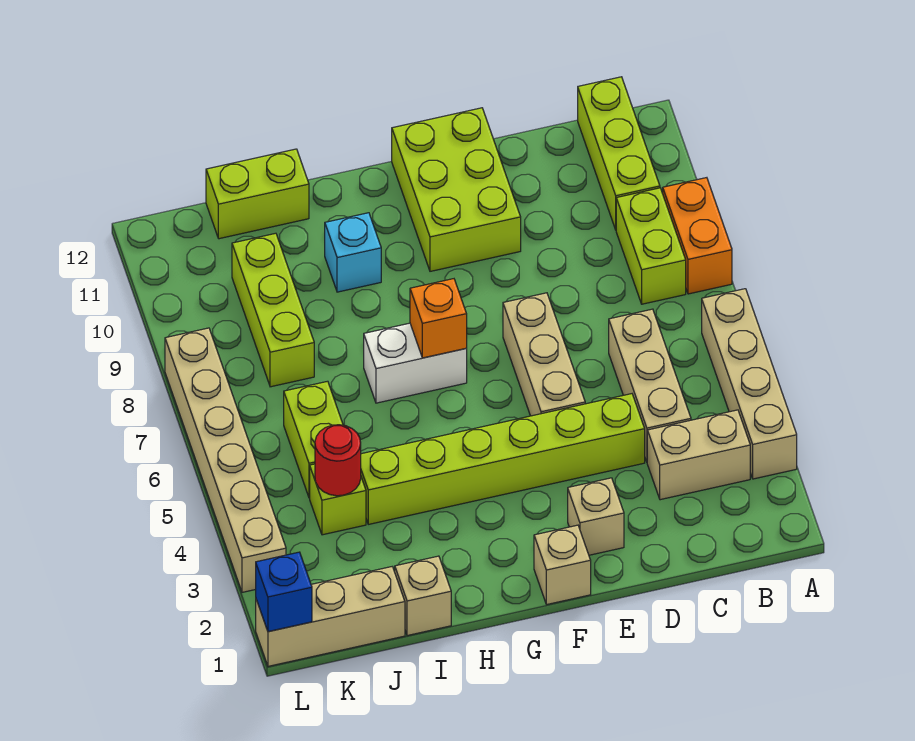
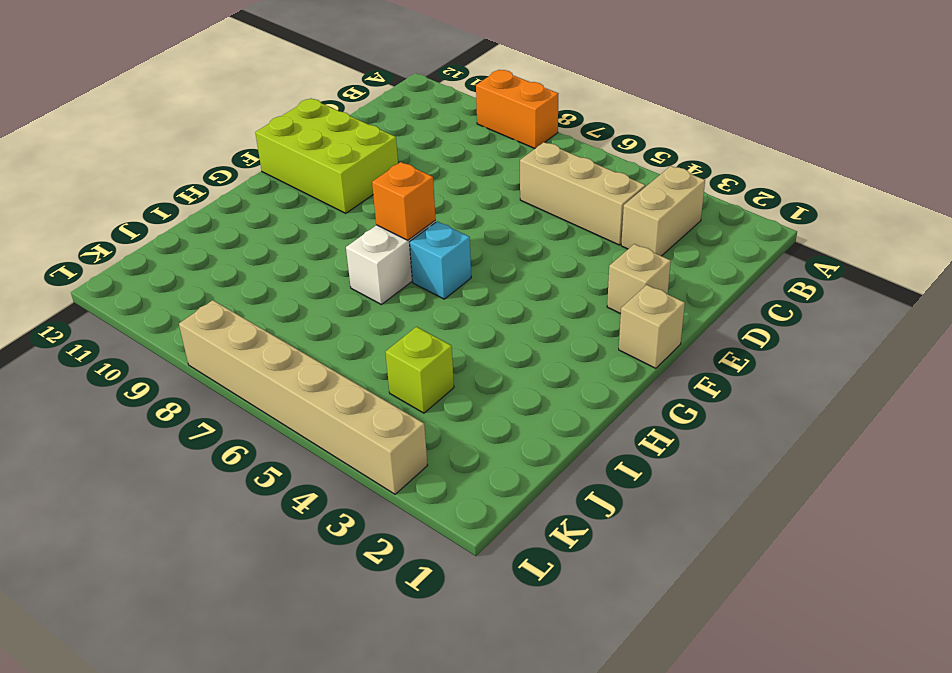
cyan 1x1 brick [410,221,471,299] -> cyan 1x1 brick moved to [325,213,381,292]
none -> tan 1x4 brick [702,289,797,479]
none -> lime 1x2 brick [616,188,686,304]
none -> lime 1x3 brick [578,77,660,230]

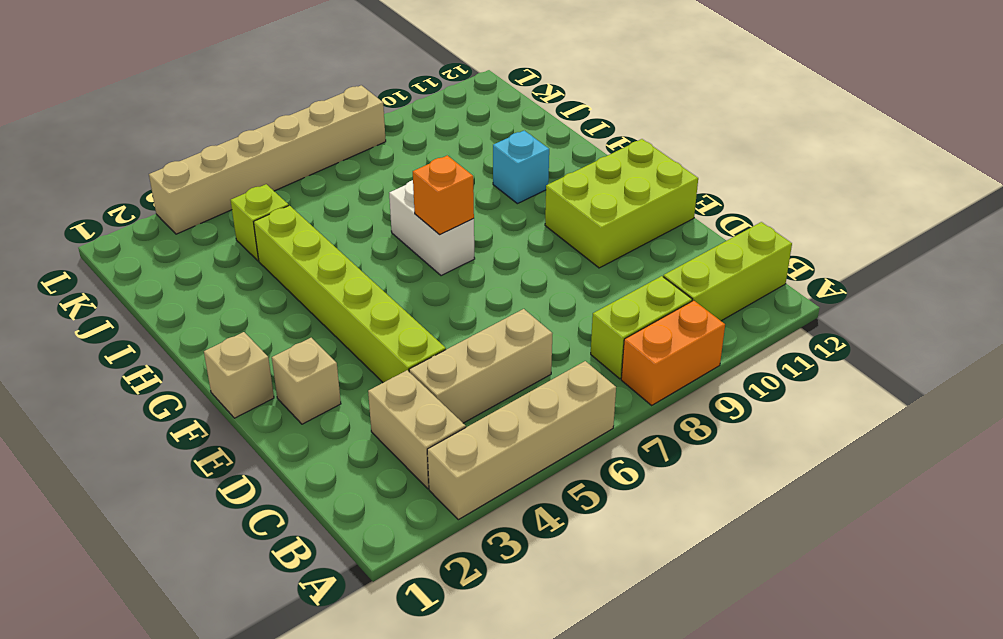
none -> tan 1x3 brick [503,293,585,416]
none -> tan 1x1 brick [395,556,451,636]
none -> lime 1x2 brick [206,149,309,239]

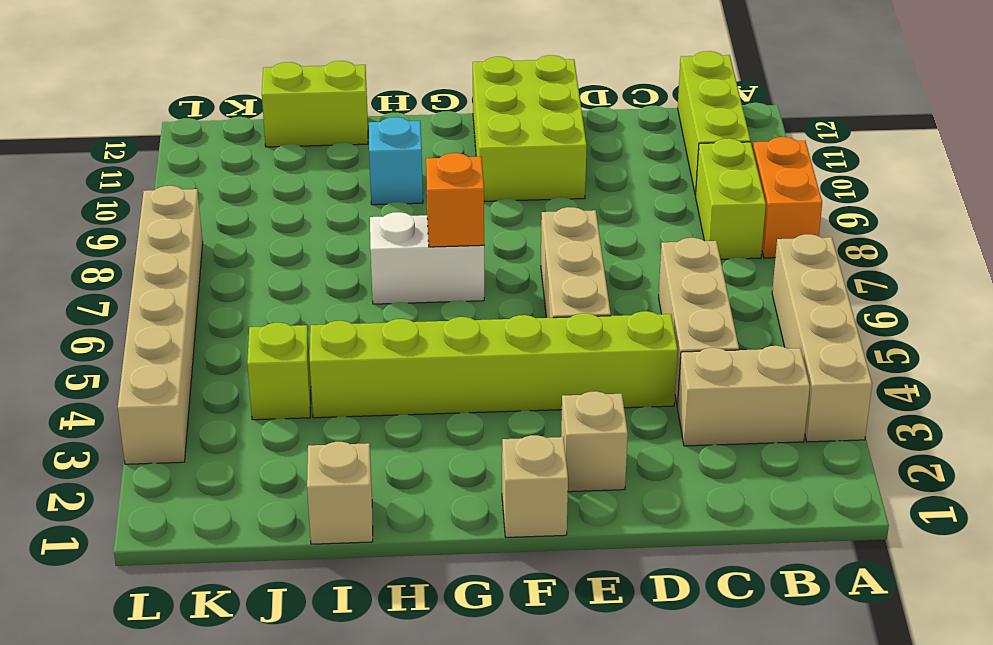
none -> tan 1x3 brick [256,567,405,666]
none -> lime 1x2 brick [284,381,343,498]
none -> lime 1x3 brick [232,233,314,387]

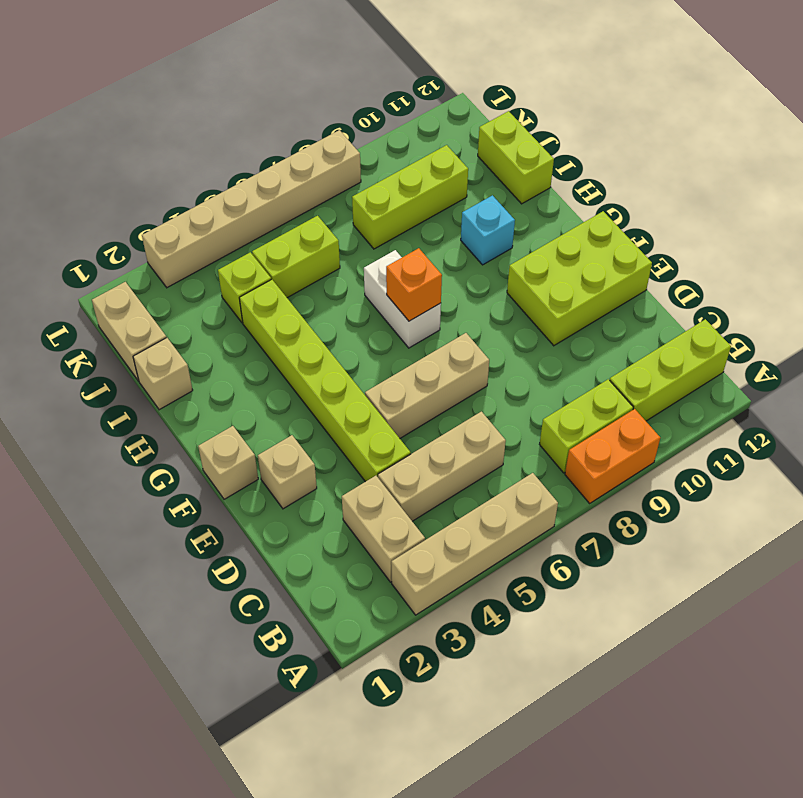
tan 1x2 brick [92,282,166,381] -> tan 1x3 brick [256,567,405,666]
none -> red 1x1 round brick [315,425,361,496]
none -> blue 1x1 brick [256,552,312,632]

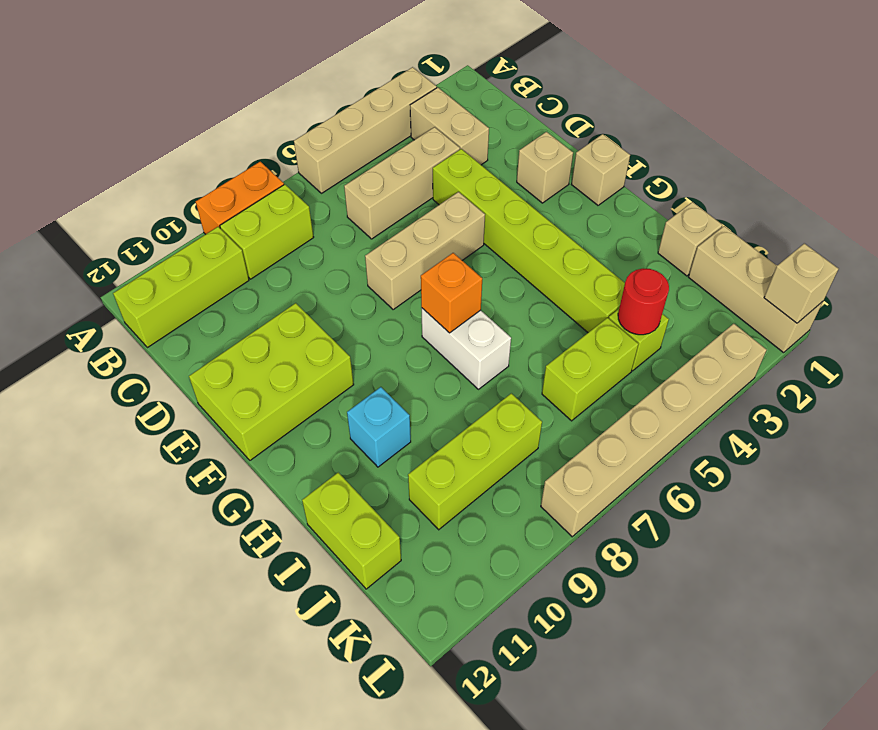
tan 1x1 brick [764,243,838,323] -> blue 1x1 brick [256,552,312,632]

